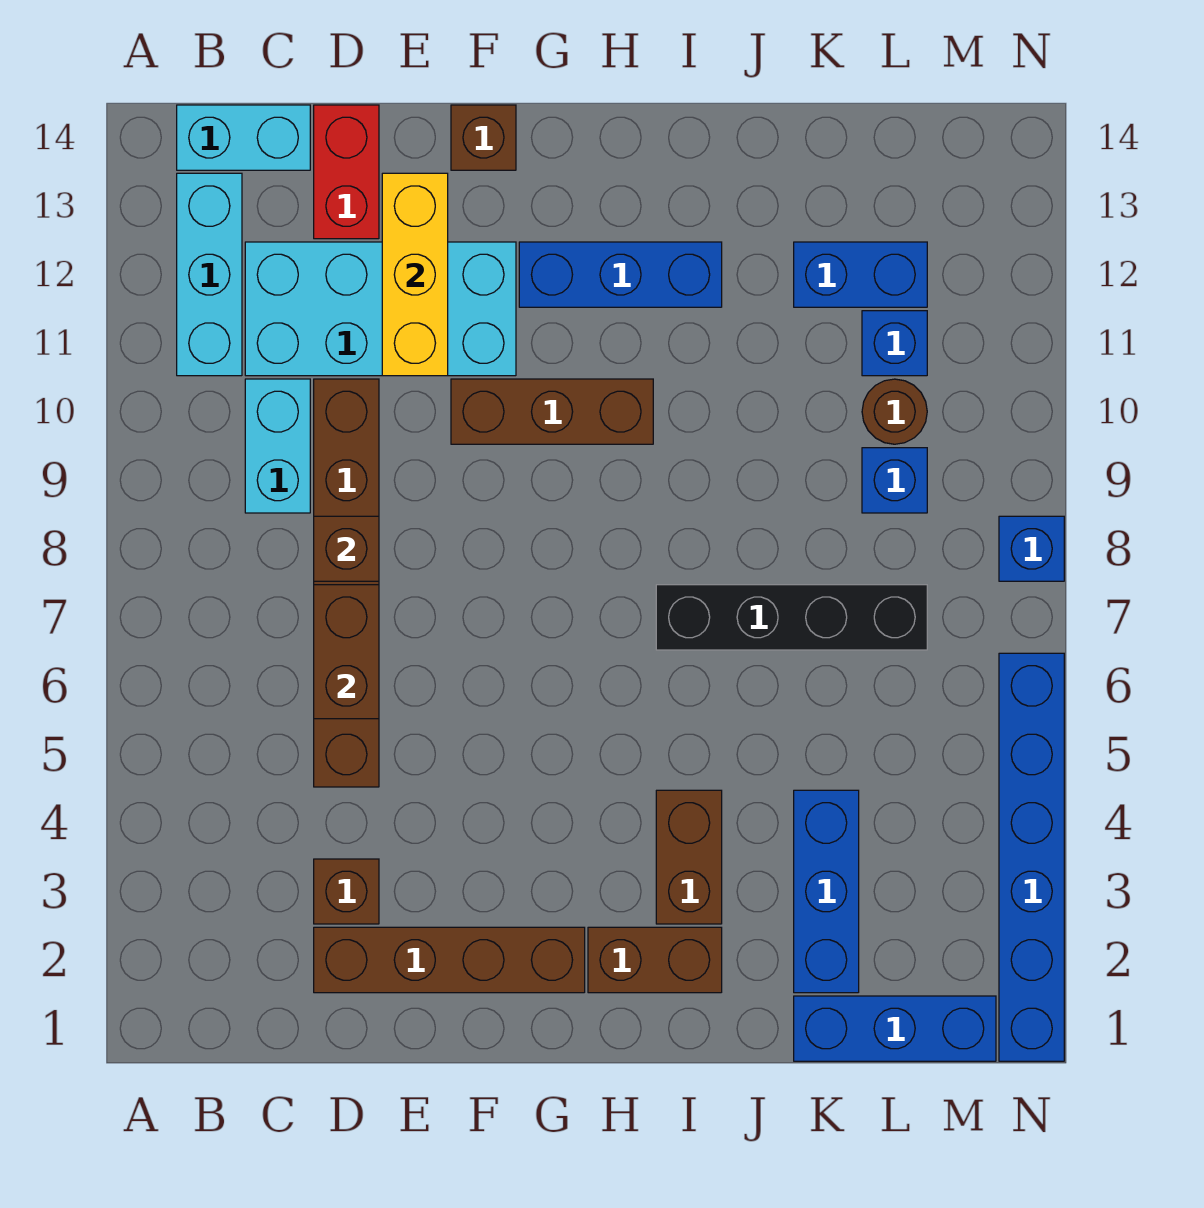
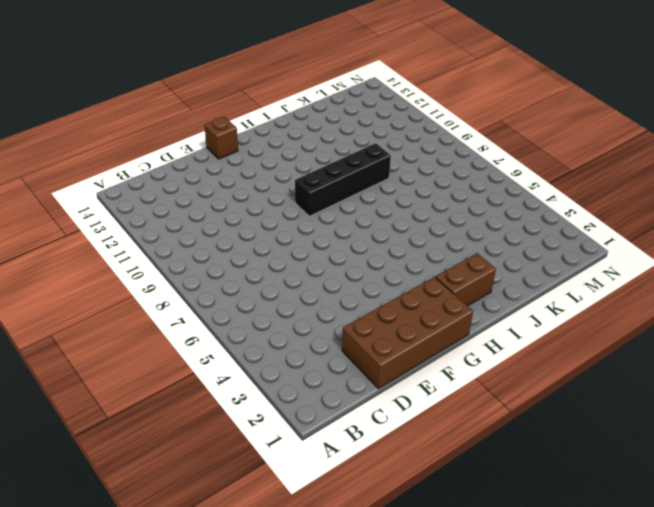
brown 2x4 brick [342,277,473,389] -> brown 1x4 brick [314,927,585,993]
black 1x4 brick [295,143,391,216] -> black 1x4 brick moved to [656,585,927,650]
none -> cyan 1x3 brick [177,173,242,376]
none -> cyan 1x2 brick [177,105,310,170]
none -> cyan 1x2 brick [245,379,310,513]

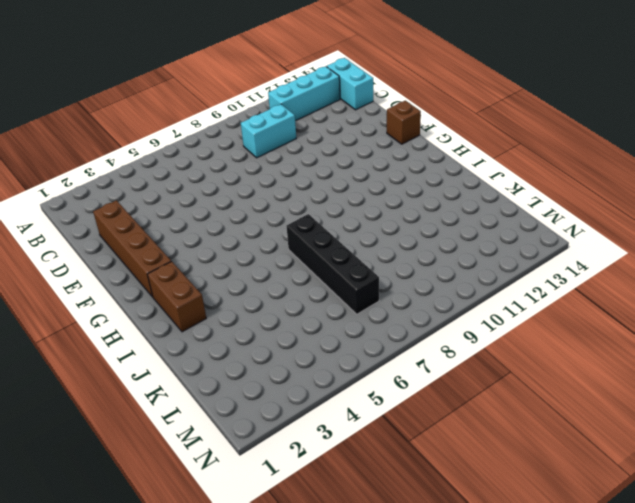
none -> cyan 2x4 brick [245,242,516,376]
none -> brown 1x1 brick [314,859,379,924]
none -> brown 1x6 brick [314,379,379,787]

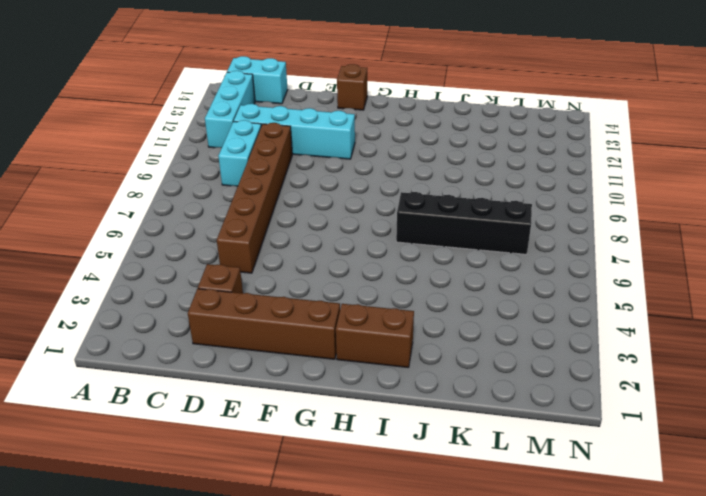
cyan 1x4 brick [234,104,355,159] -> cyan 2x4 brick [245,242,516,376]
none -> red 1x2 brick [314,105,379,239]
none -> brown 1x3 brick [451,379,653,444]
none -> blue 1x3 brick [519,242,722,307]

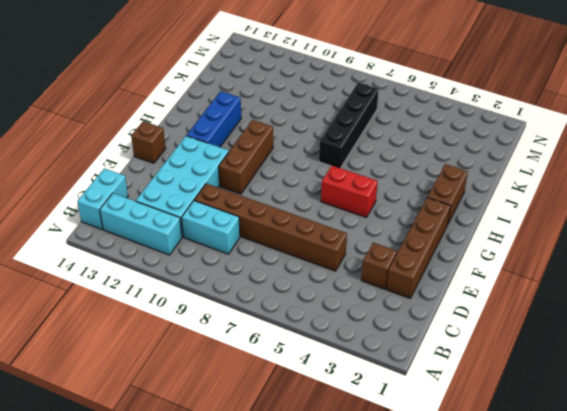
red 1x2 brick [321,166,378,217] -> red 1x2 brick moved to [314,105,379,239]
none -> brown 1x2 brick [656,790,722,924]
none -> blue 1x3 brick [794,996,996,1061]
none -> blue 1x3 brick [794,790,859,993]

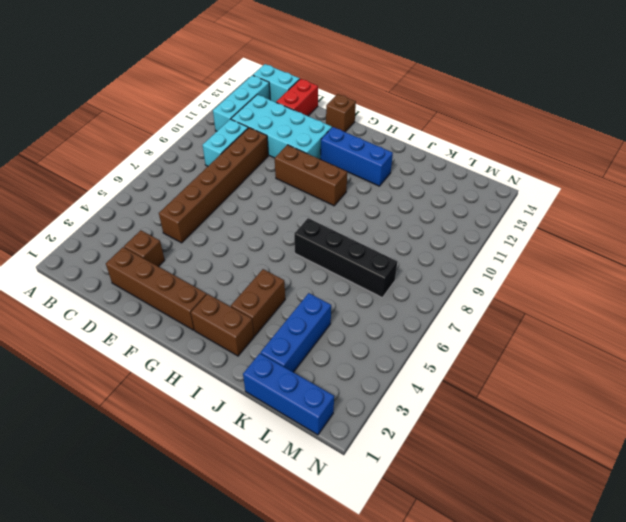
none -> blue 1x2 brick [794,242,927,307]
none -> blue 1x1 brick [862,448,927,513]
none -> brown 1x1 round brick [862,379,927,444]

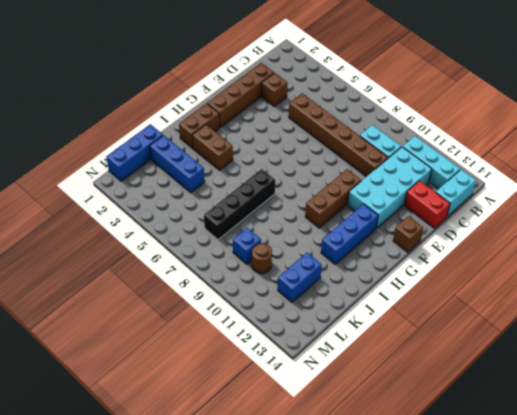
none -> blue 1x1 brick [862,311,927,376]
none -> blue 1x6 brick [999,653,1064,1061]
none -> blue 1x1 brick [999,516,1064,581]

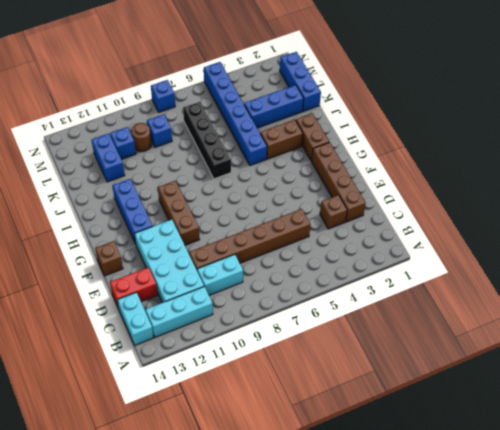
blue 1x6 brick [204,62,267,166] -> blue 1x6 brick turned to [999,653,1064,1061]
none -> brown 1x2 brick [314,585,379,719]
none -> brown 1x1 brick [314,516,379,581]
none -> yellow 1x3 brick [382,173,448,376]

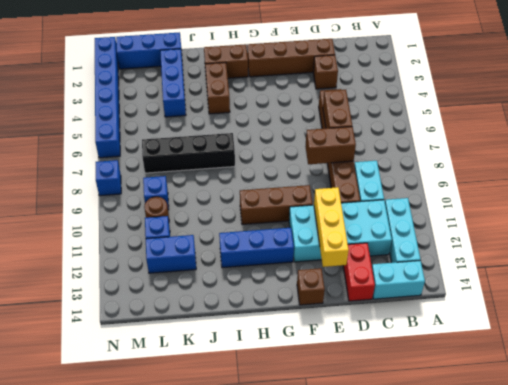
brown 1x2 brick [305,127,356,164] -> brown 1x1 brick [314,516,379,581]

